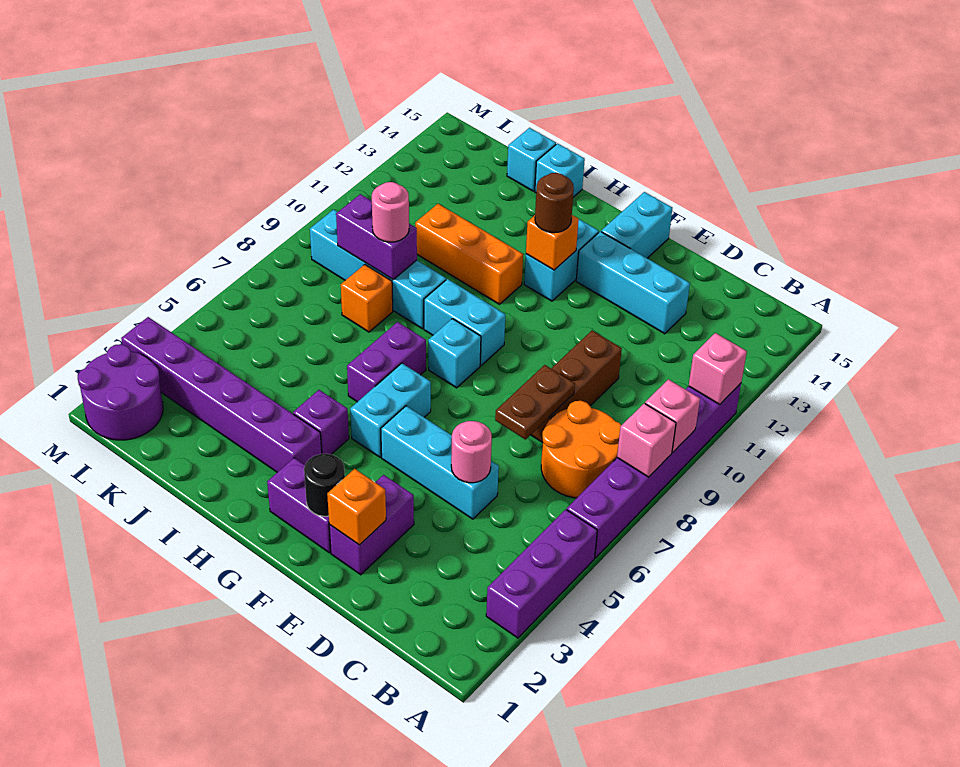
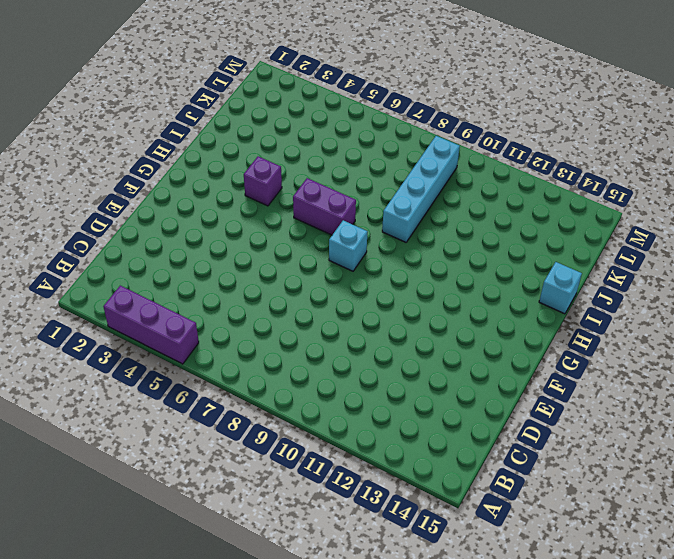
none -> purple 1x6 brick [567,383,741,558]
none -> orange 2x2 round brick [541,401,621,498]
none -> cyan 1x3 brick [381,406,499,519]
none -> brown 1x3 brick [531,331,622,443]

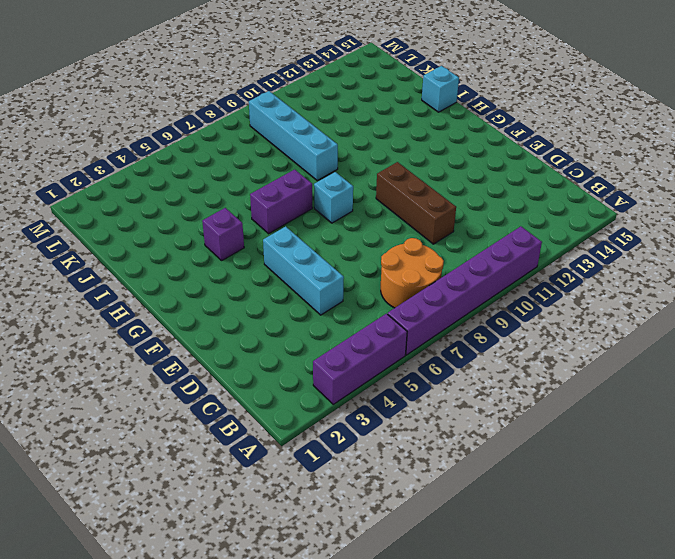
brown 1x3 brick [376,162,456,244] -> brown 1x3 brick turned to [531,331,622,443]
none -> cyan 1x3 brick [576,231,690,334]
none -> purple 1x2 brick [329,475,414,575]
none -> purple 1x2 brick [267,458,331,553]
none -> cyan 1x2 brick [601,192,672,258]

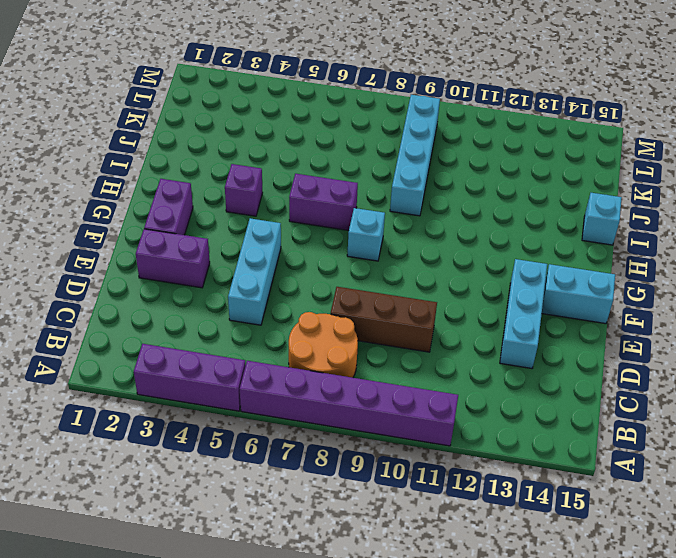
none -> cyan 1x2 brick [350,363,431,457]
none -> cyan 1x2 brick [424,279,505,365]
none -> cyan 1x2 brick [524,220,599,301]
none -> purple 1x6 brick [121,317,322,472]

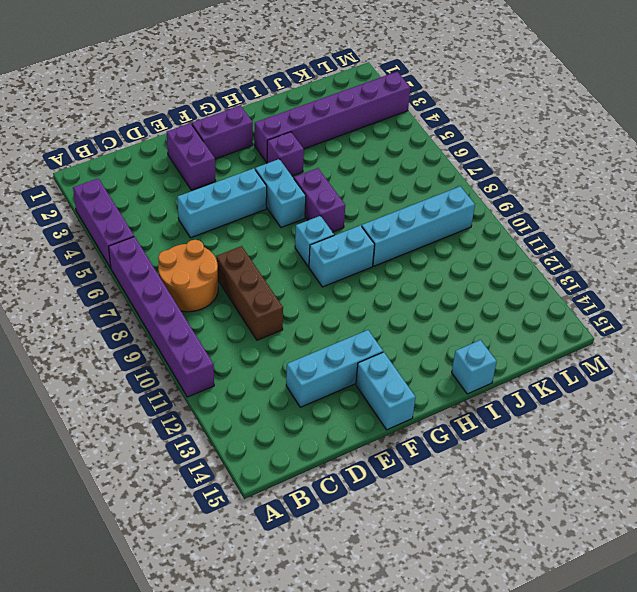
none -> cyan 1x2 brick [524,220,599,301]
none -> orange 1x3 brick [415,204,523,304]
none -> orange 1x1 brick [341,264,393,332]
none -> cyan 1x1 brick [507,128,556,191]

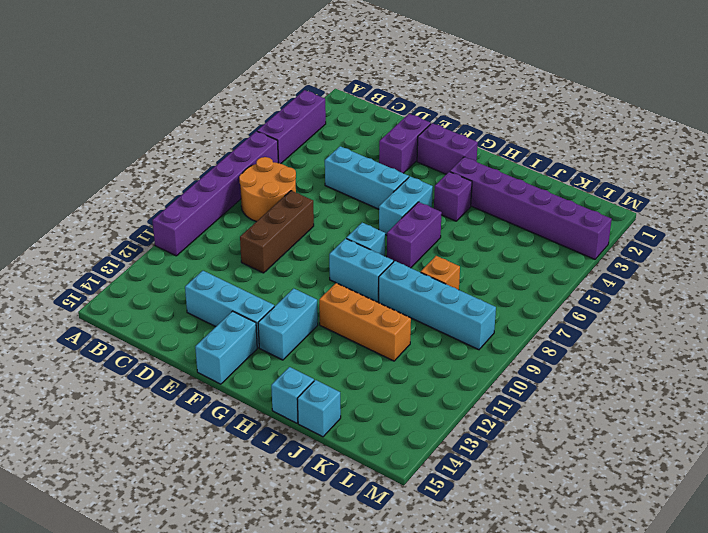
none -> purple 2x2 round brick [78,344,163,440]
none -> pink 1x1 brick [617,403,676,477]
none -> pink 1x1 brick [645,379,700,452]
none -> pink 1x1 brick [689,333,747,404]

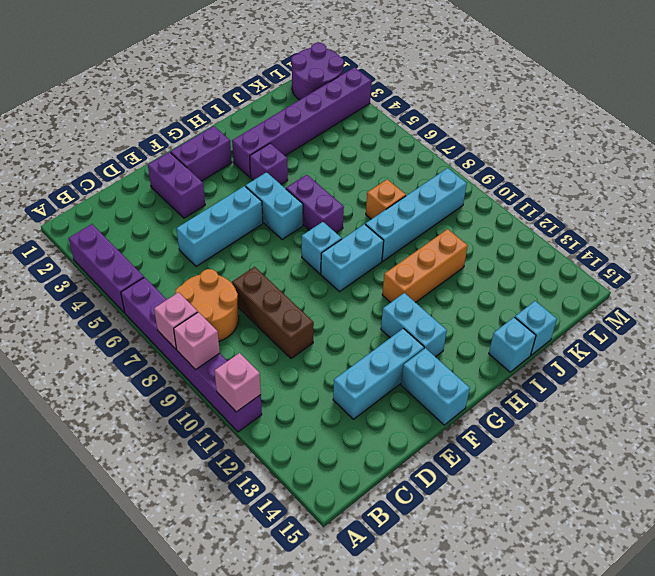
none -> pink 1x1 round brick [451,421,492,483]
none -> brown 1x2 plate [495,365,575,440]
none -> orange 1x1 brick [327,469,386,545]
none -> black 1x1 round brick [304,454,345,516]

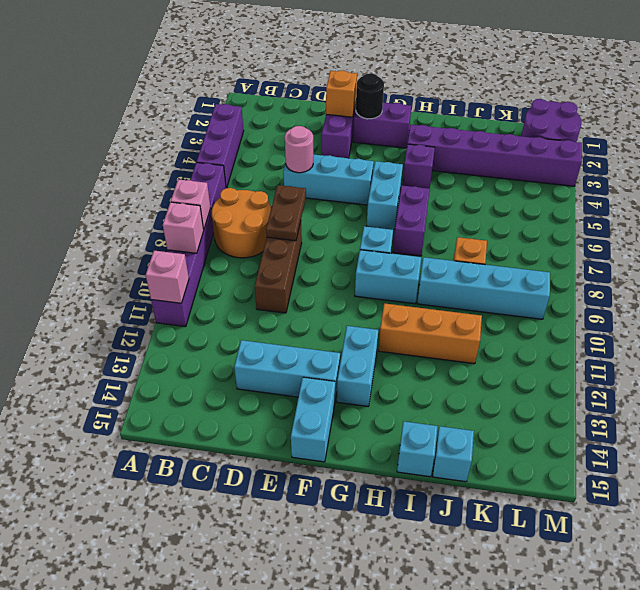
none -> orange 1x1 brick [526,215,579,270]
none -> purple 1x2 brick [336,194,417,279]
none -> brown 1x1 round brick [535,173,574,233]
none -> pink 1x1 round brick [372,182,409,242]

